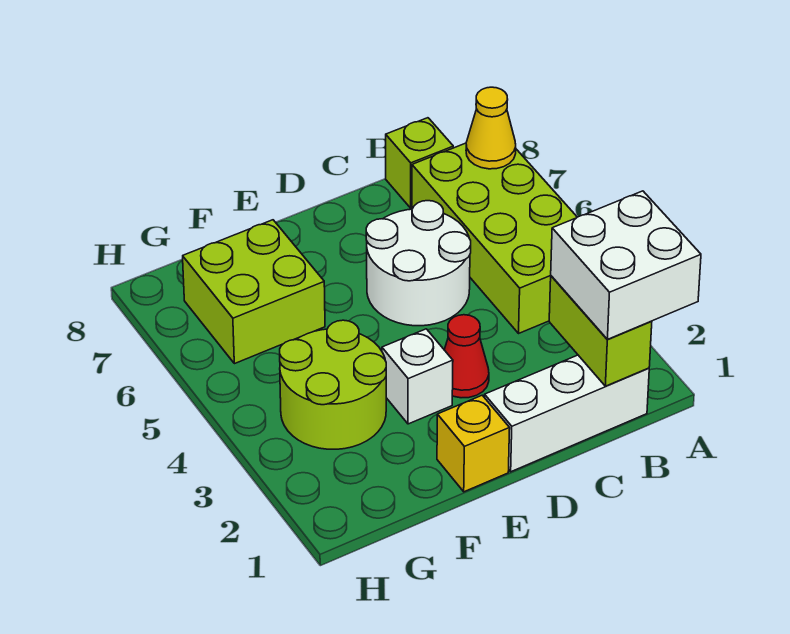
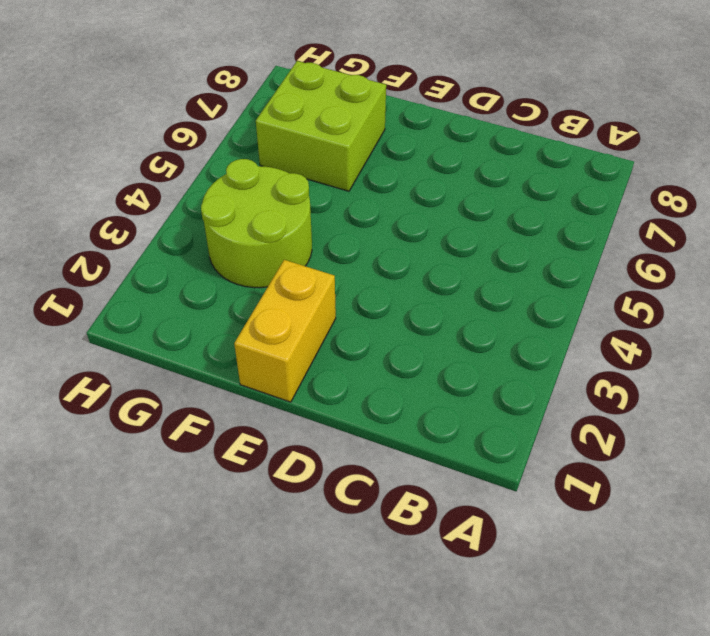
yellow 1x2 brick [234,260,336,402] -> yellow 1x1 brick [437,395,510,492]
none -> lime 2x4 brick [412,143,577,333]
none -> white 1x3 brick [485,355,649,472]
none -> lime 1x1 brick [386,118,453,208]

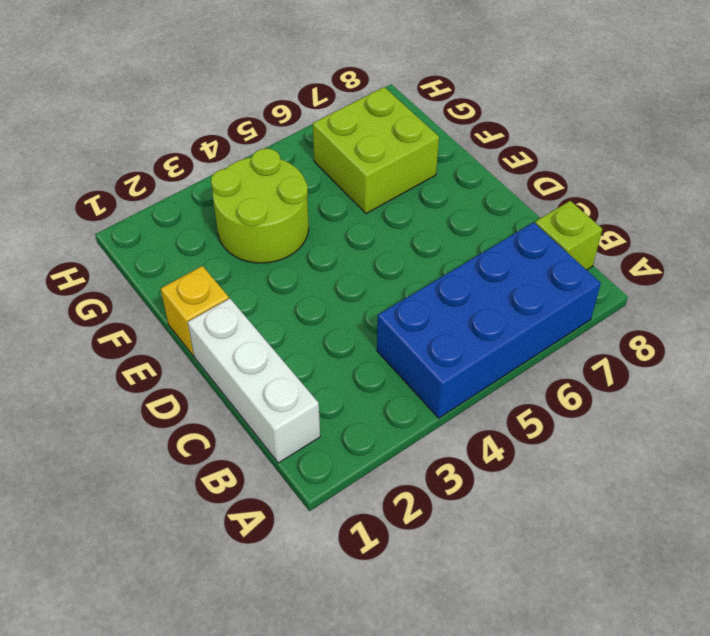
blue 2x4 brick [377,222,601,418] -> lime 2x4 brick [412,143,577,333]
none -> white 2x2 round brick [366,201,471,326]
none -> red 1x1 cone [444,315,489,398]
none -> white 1x1 brick [382,329,453,424]

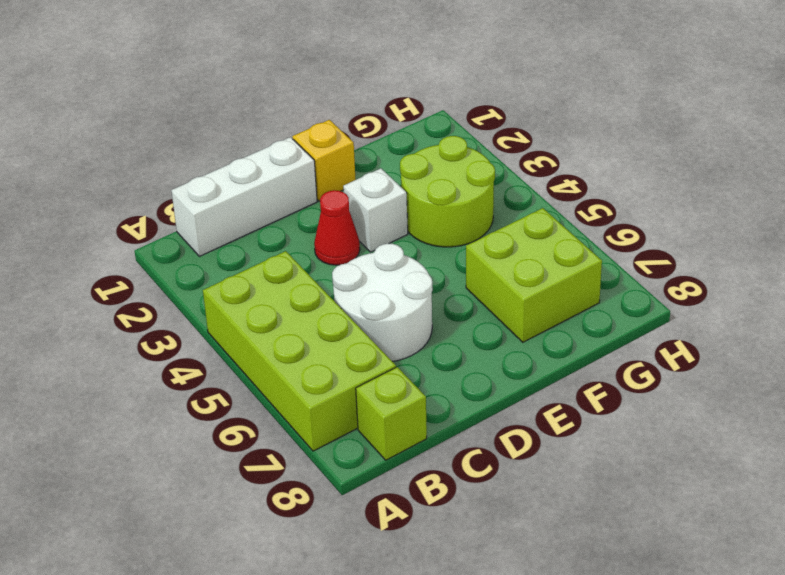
none -> yellow 1x1 cone [466,87,516,169]
none -> lime 1x2 brick [549,276,652,386]
none -> white 2x2 brick [551,191,701,339]

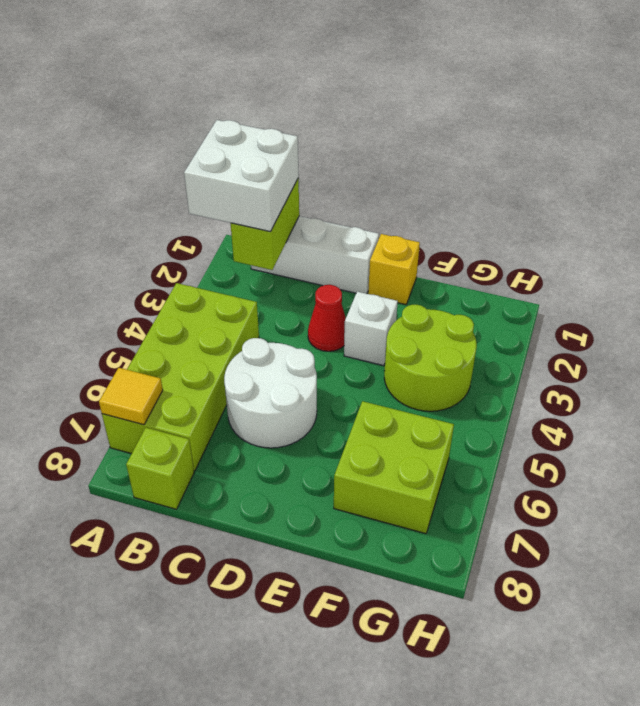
yellow 1x1 tile [99,368,163,425] -> yellow 1x1 cone [466,87,516,169]

